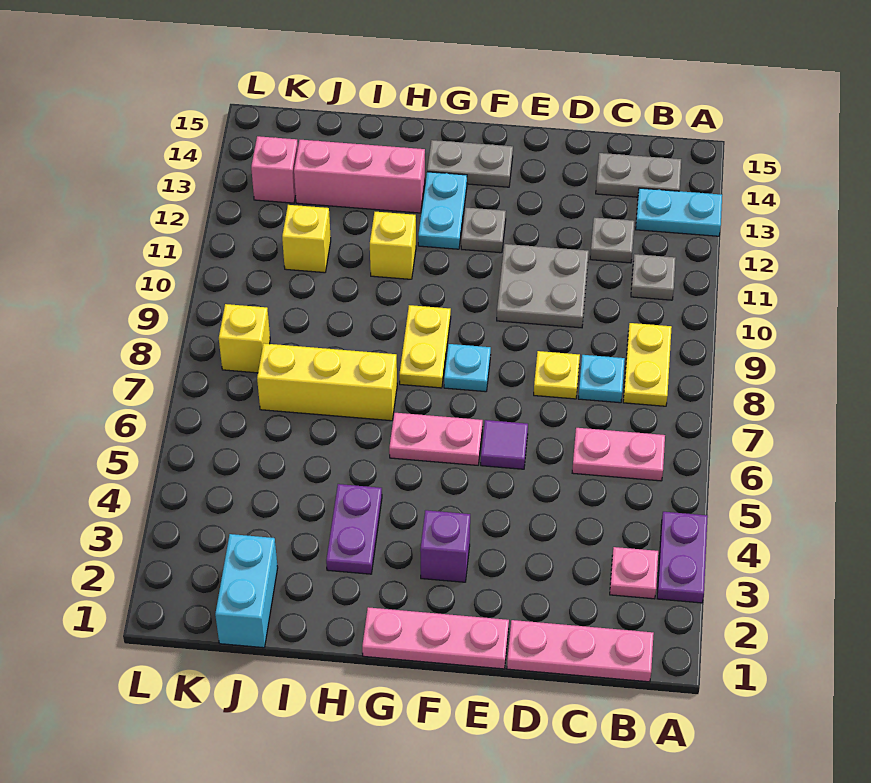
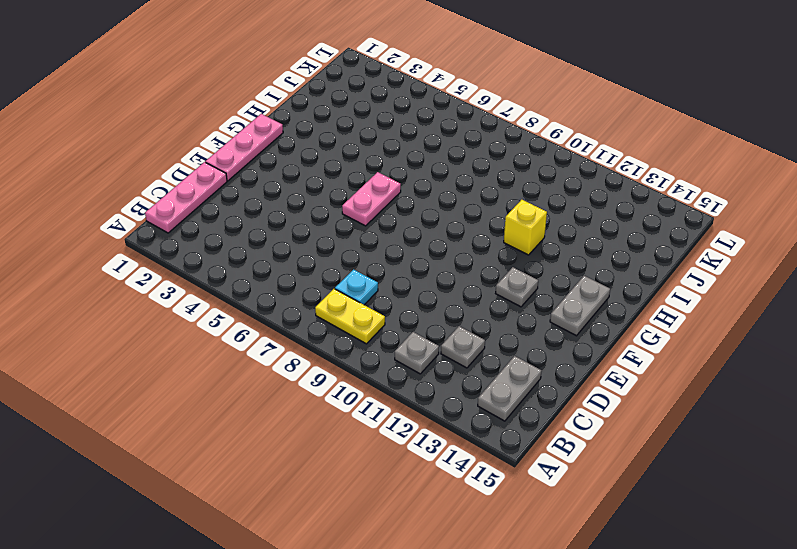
none -> purple 1x2 plate [657,512,708,603]
none -> cyan 1x2 plate [636,188,722,236]
none -> pink 1x1 plate [610,547,658,599]

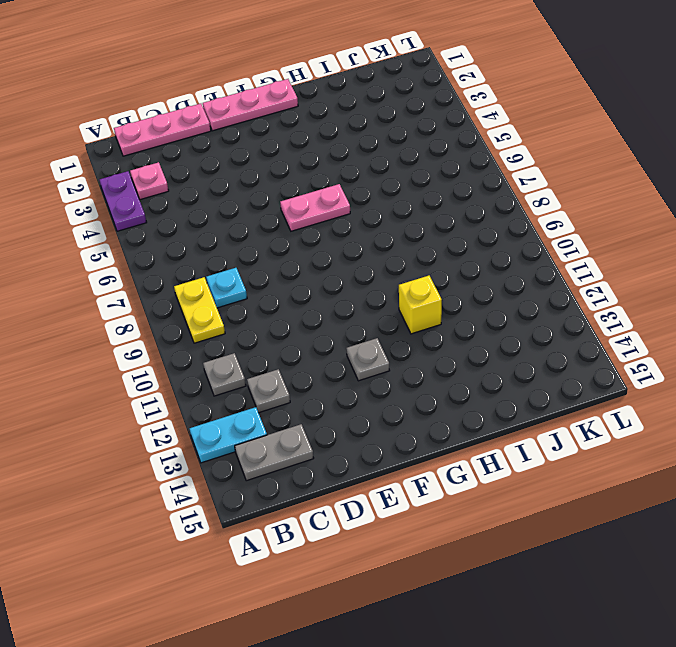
none -> pink 1x2 plate [572,428,665,481]
none -> yellow 1x1 plate [534,351,580,399]
none -> grey 2x2 plate [497,244,589,328]

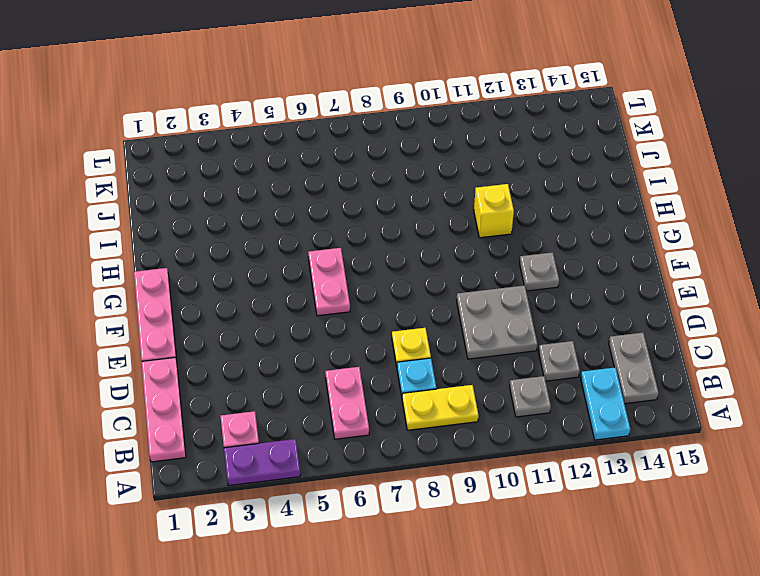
none -> purple 1x1 tile [481,420,528,469]
none -> purple 1x1 brick [420,510,470,582]
none -> cyan 1x1 plate [444,344,491,392]

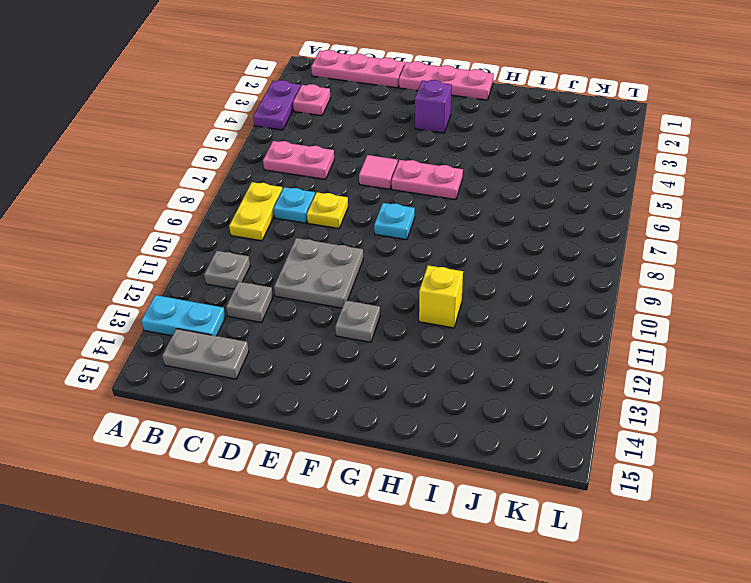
pink 1x1 tile [359,155,398,189] -> purple 1x1 tile [481,420,528,469]
none -> grey 1x2 plate [427,140,513,187]
none -> yellow 1x2 plate [399,305,451,388]
none -> cyan 1x2 plate [418,172,467,249]

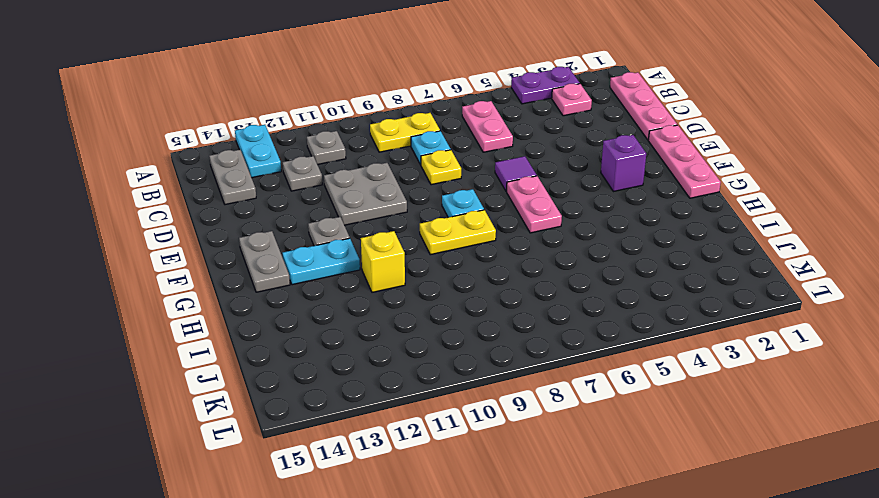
none -> purple 1x2 plate [326,484,382,574]
none -> yellow 1x3 brick [257,343,397,421]
none -> pink 1x3 brick [294,140,425,213]

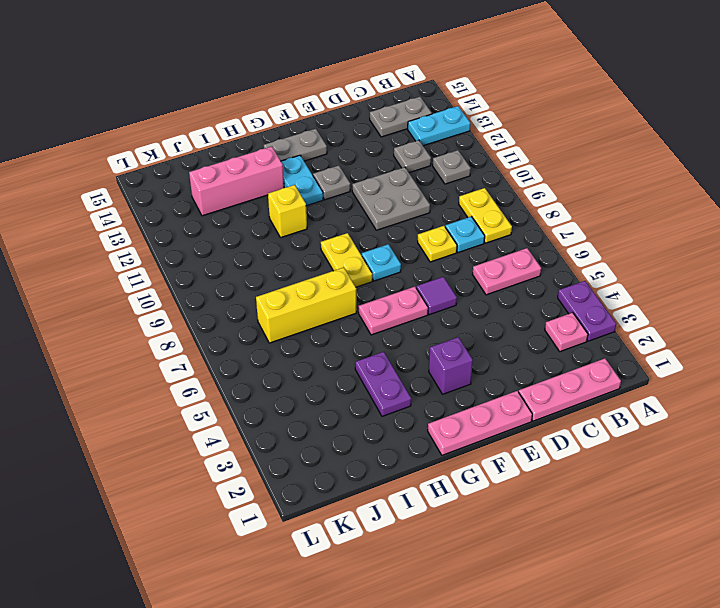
none -> cyan 1x2 brick [215,534,278,648]
none -> yellow 1x1 brick [282,205,331,273]
none -> yellow 1x1 brick [219,304,270,373]

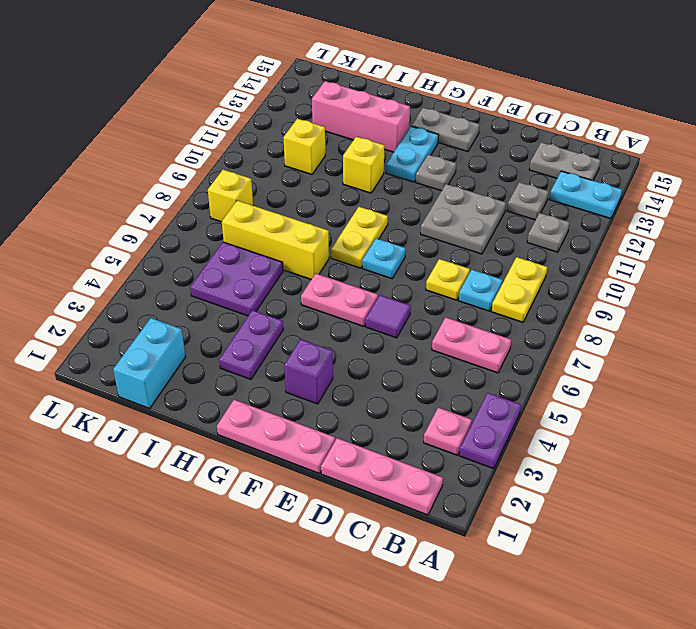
purple 2x2 plate [190,242,283,316] -> none
none -> pink 1x1 brick [251,136,298,203]

